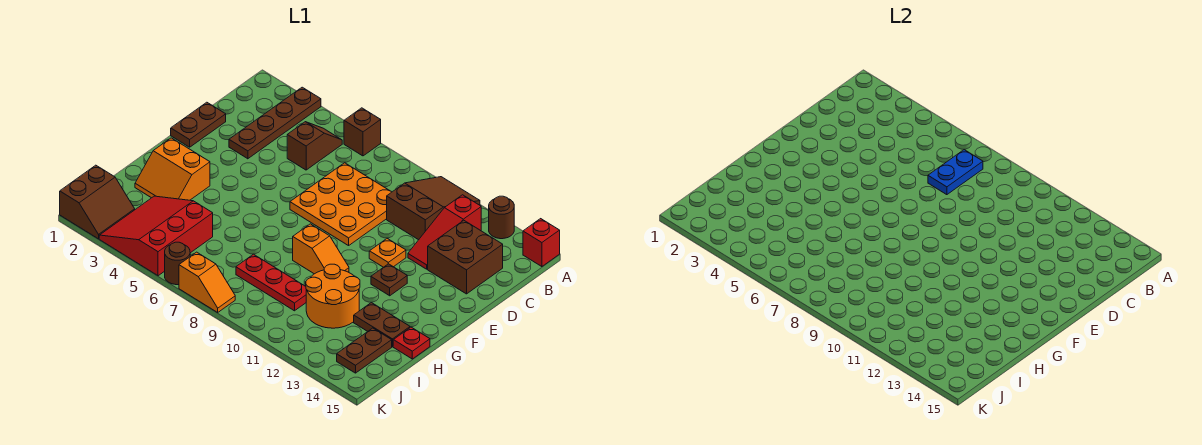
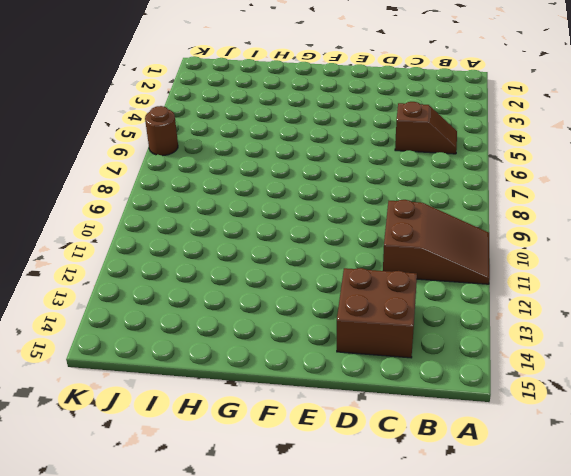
none -> brown 1x4 plate [229,87,321,159]
none -> brown 1x1 brick [344,108,381,156]
none -> brown 1x1 round brick [489,196,514,239]

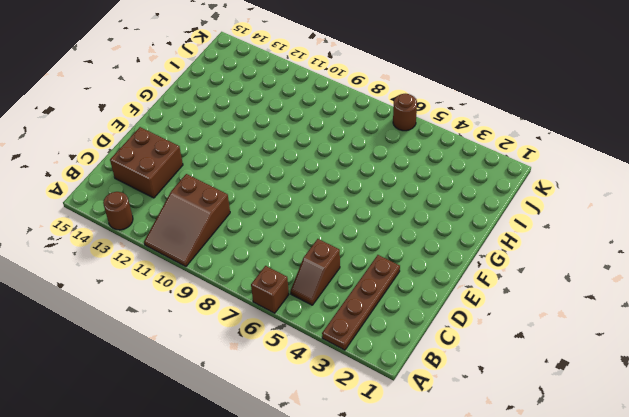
none -> red 1x1 brick [523,219,560,267]
none -> red 1x3 slope [408,195,481,269]
none -> orange 3x3 plate [290,163,391,246]

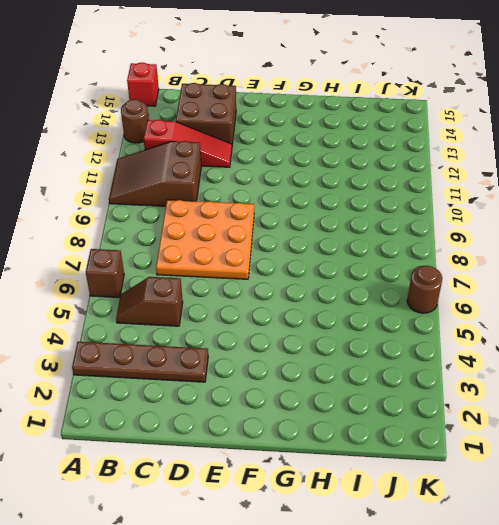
none -> brown 1x2 plate [171,102,226,147]
none -> orange 1x1 plate [369,239,406,267]
none -> brown 1x1 plate [371,264,407,296]

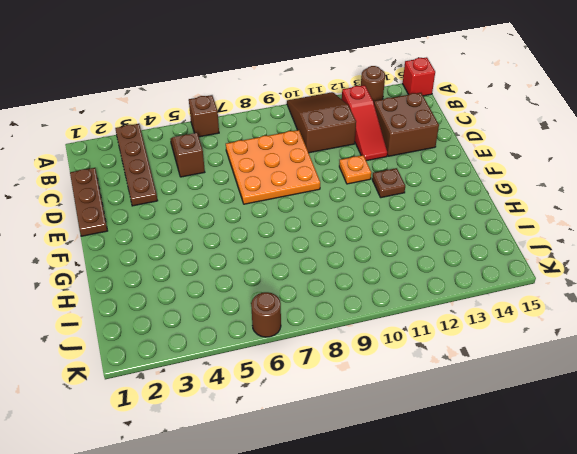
brown 1x3 plate [70,168,107,236] -> brown 1x2 plate [171,102,226,147]
none -> orange 2x2 slope [135,138,210,200]
none -> orange 1x2 slope [293,224,349,274]
none -> orange 2x2 round brick [306,264,360,328]

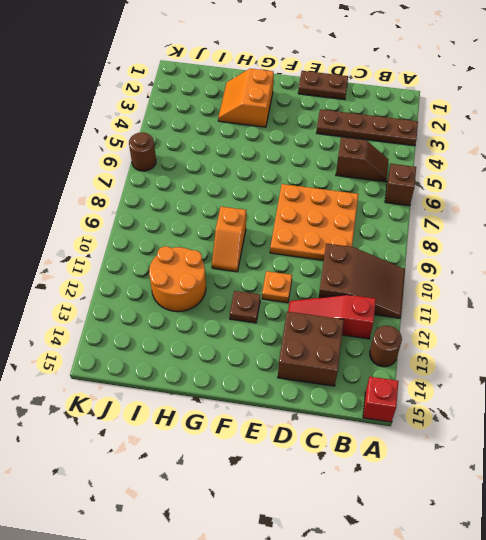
none -> brown 1x2 plate [354,303,410,347]
none -> red 1x1 plate [393,327,430,359]
none -> red 3x3 slope [99,196,213,276]

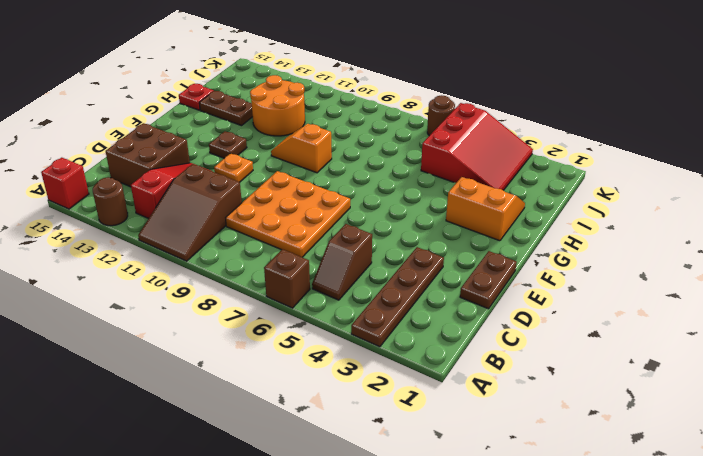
none -> red 1x3 plate [236,254,306,311]
none -> brown 1x2 plate [337,328,392,373]
none -> brown 2x2 slope [60,165,135,239]

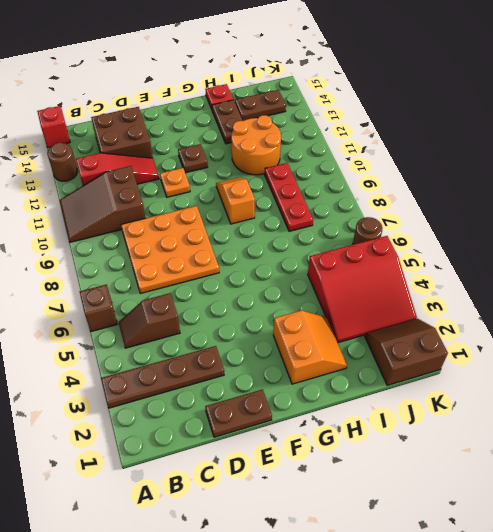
none -> orange 1x2 slope [179,252,235,312]
none -> blue 1x2 plate [928,150,983,195]

